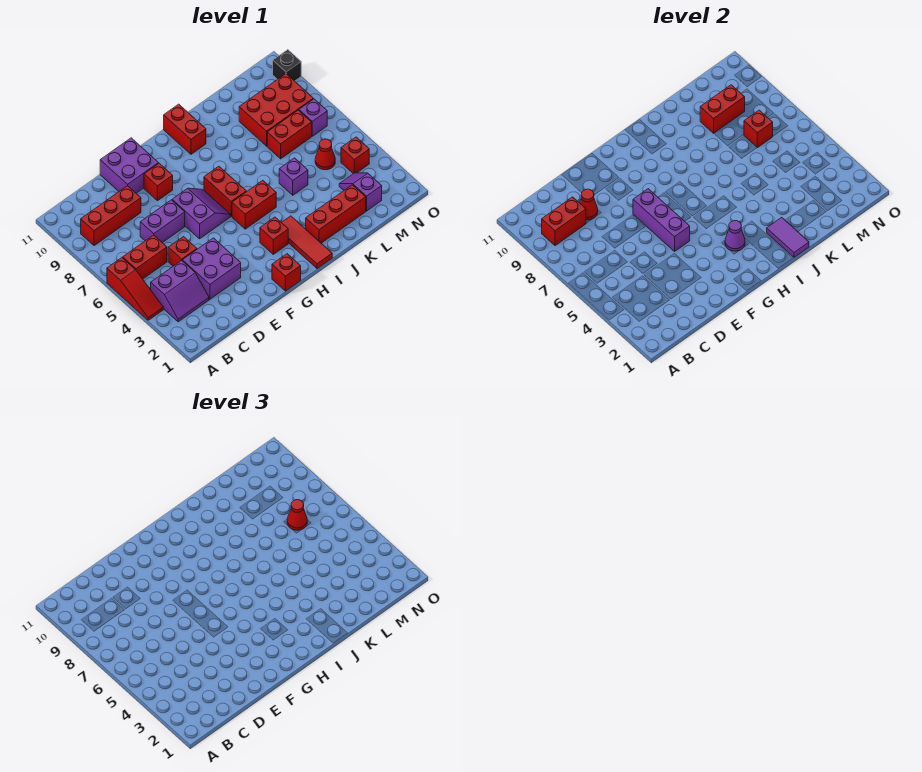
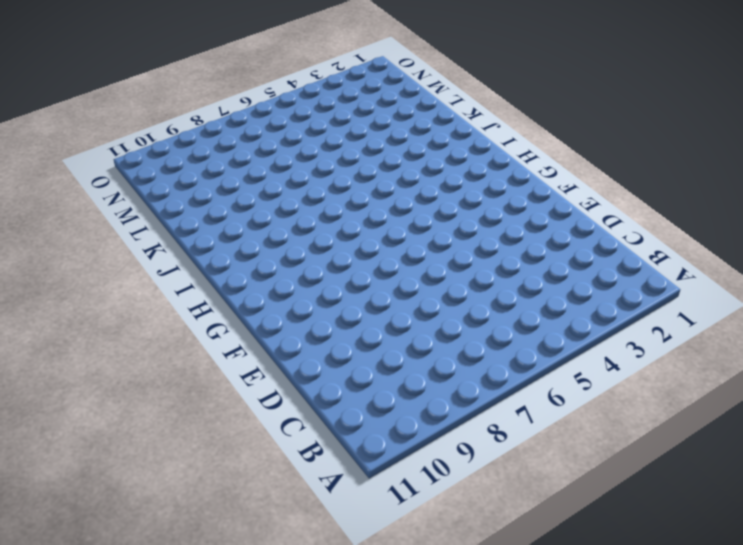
none -> red 1x3 slope [107,258,163,320]
none -> purple 2x2 slope [151,260,209,322]
none -> red 1x2 brick [123,235,167,279]
none -> red 1x3 brick [81,186,141,246]

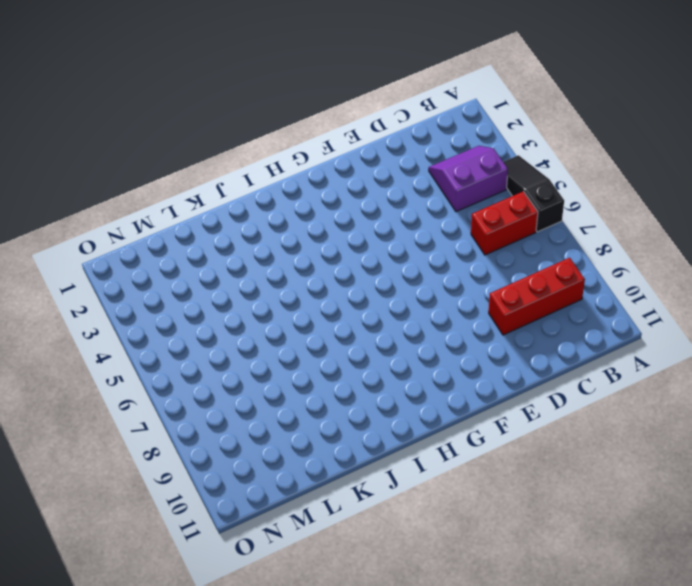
black 1x3 slope [504,155,564,232] -> red 1x3 slope [107,258,163,320]
none -> purple 2x2 brick [182,238,241,299]
none -> red 1x1 brick [168,237,197,266]
none -> purple 1x2 brick [140,200,185,243]
none -> purple 2x2 brick [100,138,159,193]

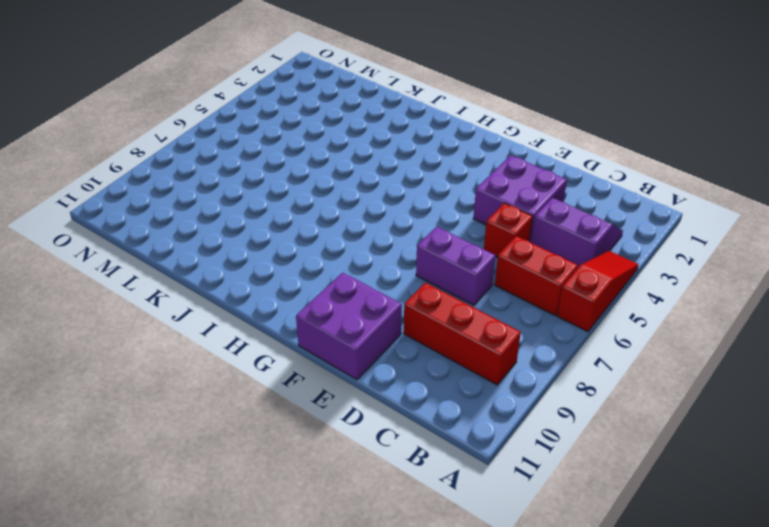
none -> purple 2x2 slope [172,188,230,239]
none -> red 1x1 brick [144,163,173,201]
none -> red 1x1 brick [272,254,301,291]
none -> red 1x1 brick [260,217,288,254]

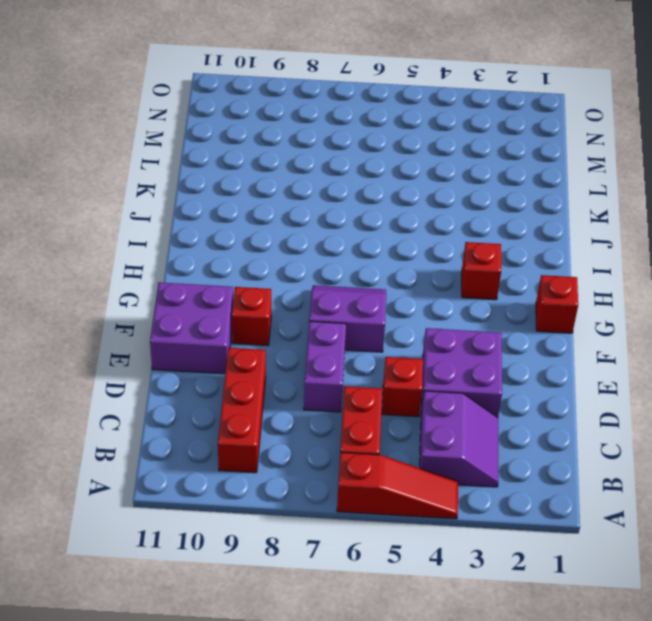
none -> red 1x2 brick [232,180,276,229]
none -> red 1x2 brick [204,166,246,216]
none -> red 1x3 tile [281,216,332,269]
none -> red 1x2 brick [164,104,206,154]

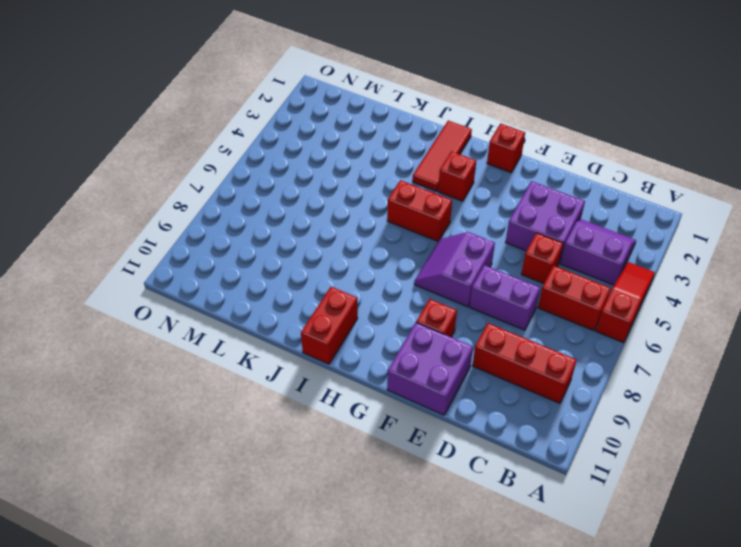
none -> red 1x2 brick [204,166,246,216]
none -> red 1x3 brick [306,185,366,243]
none -> purple 1x1 brick [279,158,308,195]
none -> red 1x2 brick [267,110,312,159]

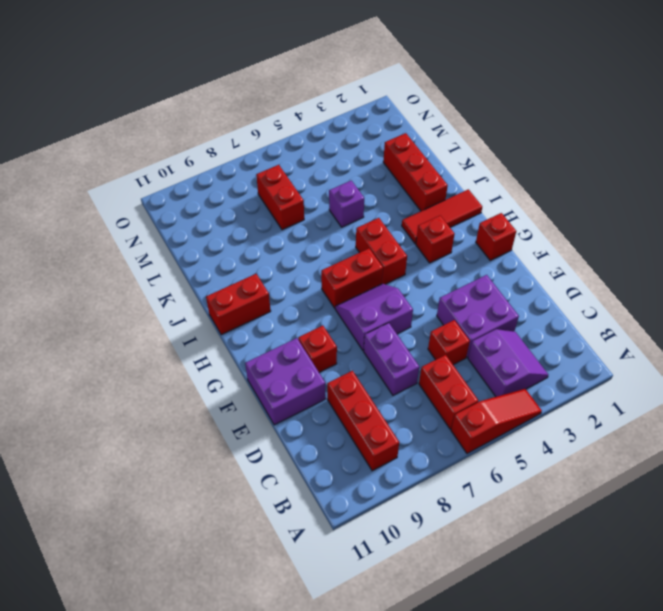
none -> red 2x3 brick [239,74,313,146]
none -> purple 1x2 slope [339,173,382,211]
none -> red 1x1 cone [315,139,335,170]
none -> red 1x1 brick [341,137,369,174]

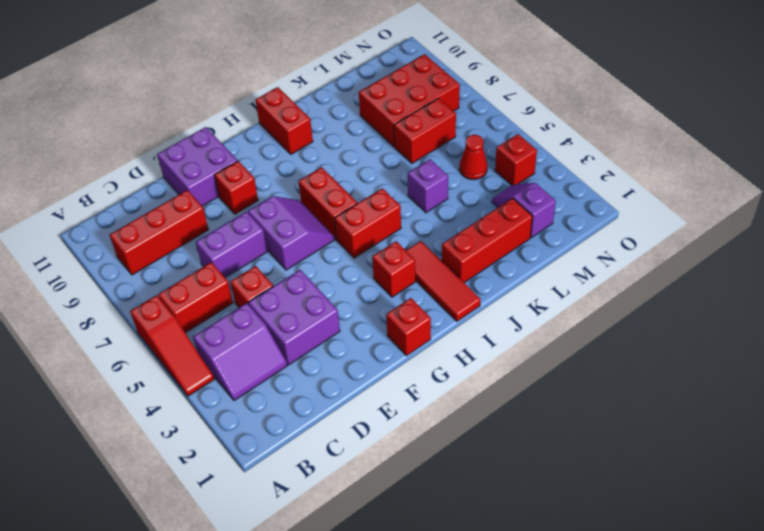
none -> purple 1x1 brick [299,99,327,136]
none -> black 1x1 brick [273,50,301,81]
none -> red 1x2 brick [542,197,586,246]
none -> red 1x1 cone [580,189,598,220]

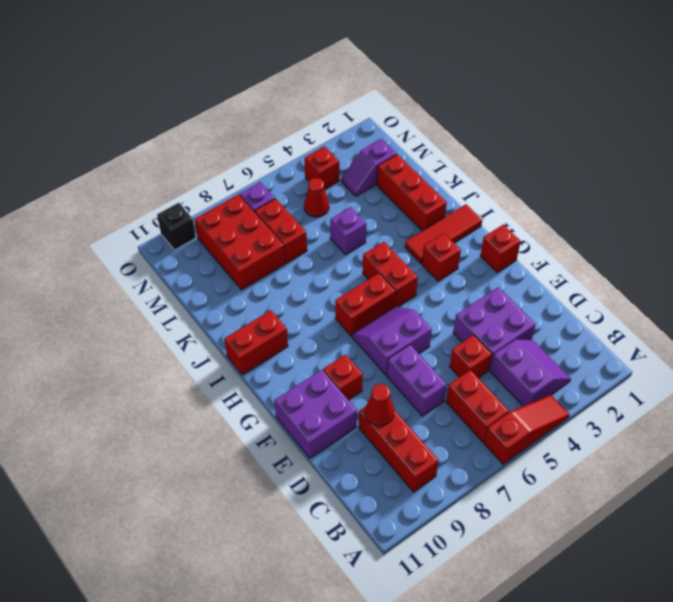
none -> red 1x2 brick [542,197,586,246]
none -> purple 1x3 brick [633,189,690,251]
none -> purple 1x1 cone [725,221,745,251]
none -> purple 1x2 tile [767,217,809,257]

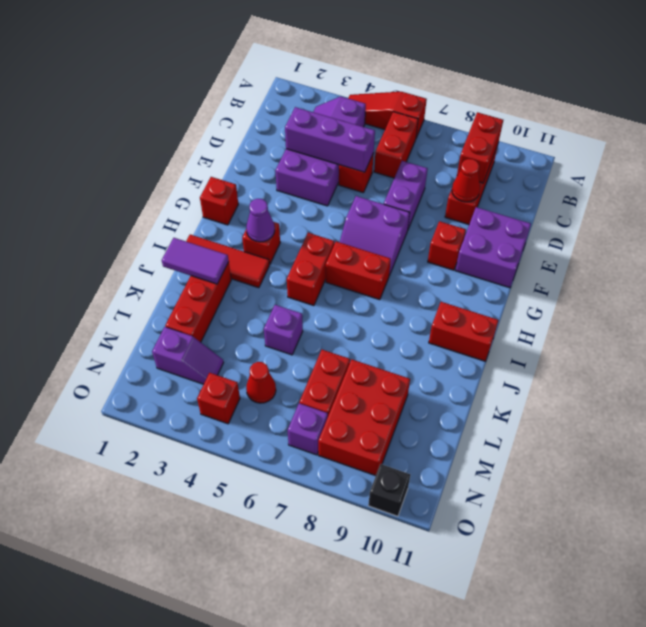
purple 1x3 brick [285,107,375,172] -> purple 1x3 brick moved to [633,189,690,251]
none -> red 1x2 brick [700,85,745,133]
none -> red 1x1 brick [744,110,773,148]
none -> red 1x1 cone [287,500,307,530]

